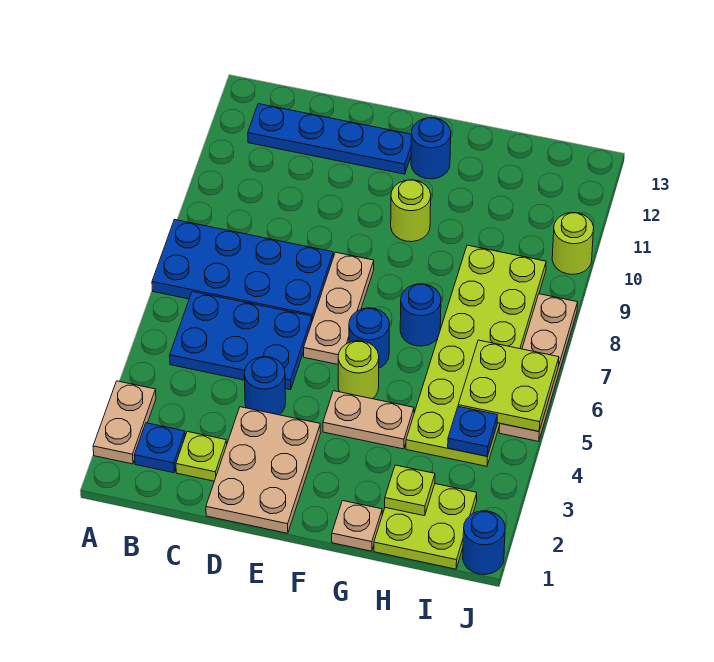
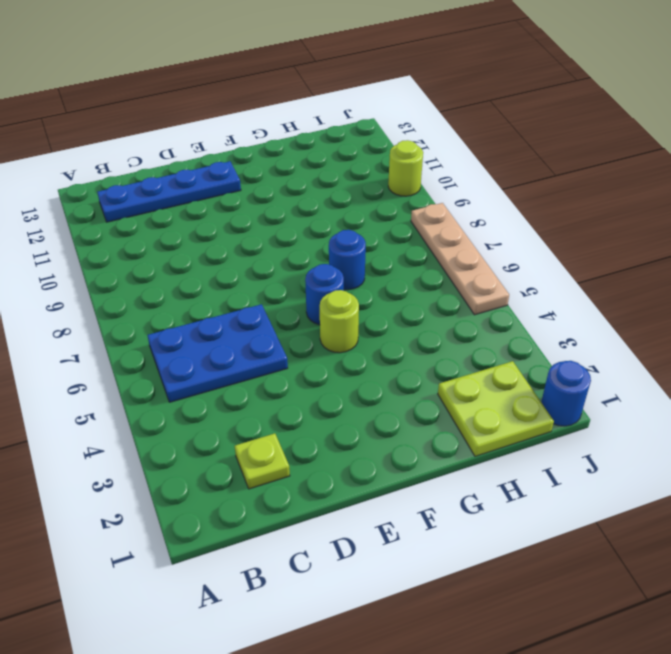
none -> tan 1x2 plate [93,381,156,464]
none -> blue 2x4 plate [152,220,333,320]
none -> blue 1x1 plate [135,423,185,473]

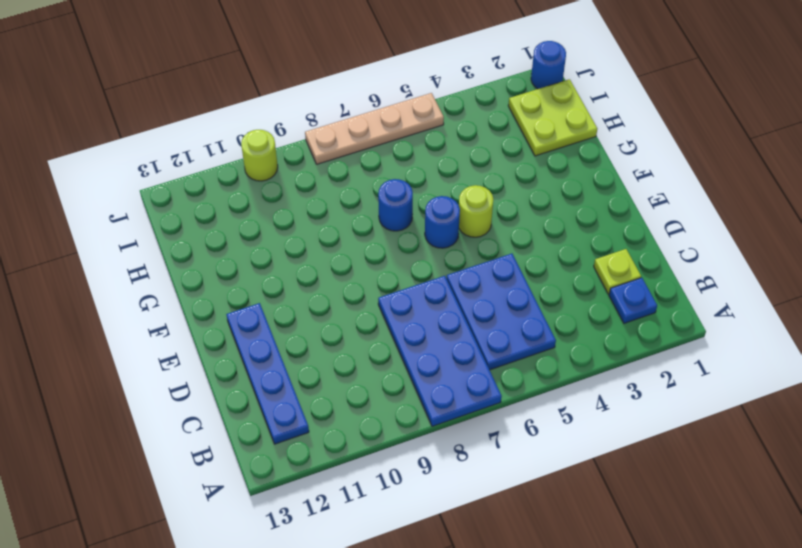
none -> tan 1x2 plate [93,381,156,464]
none -> tan 2x3 plate [206,407,321,533]
none -> blue 1x1 round brick [244,357,286,415]

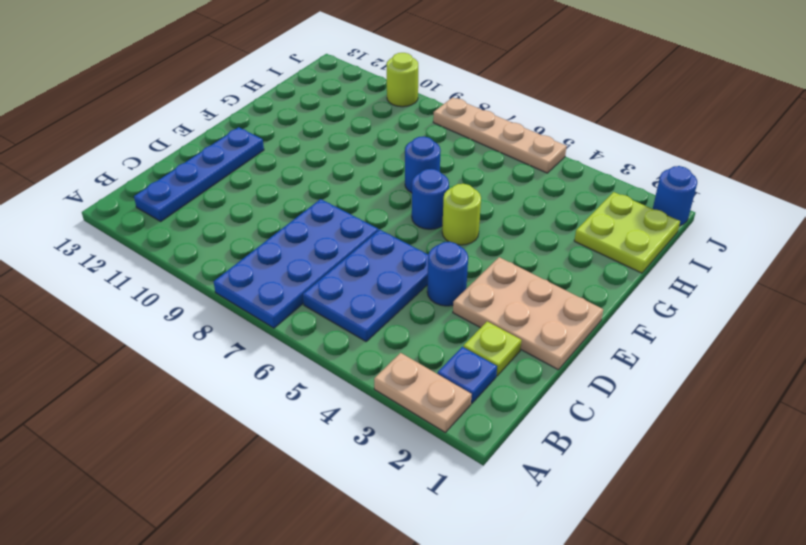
none -> tan 1x3 plate [304,252,374,364]
none -> tan 1x2 plate [323,391,414,449]
none -> lime 1x1 round brick [391,180,431,242]

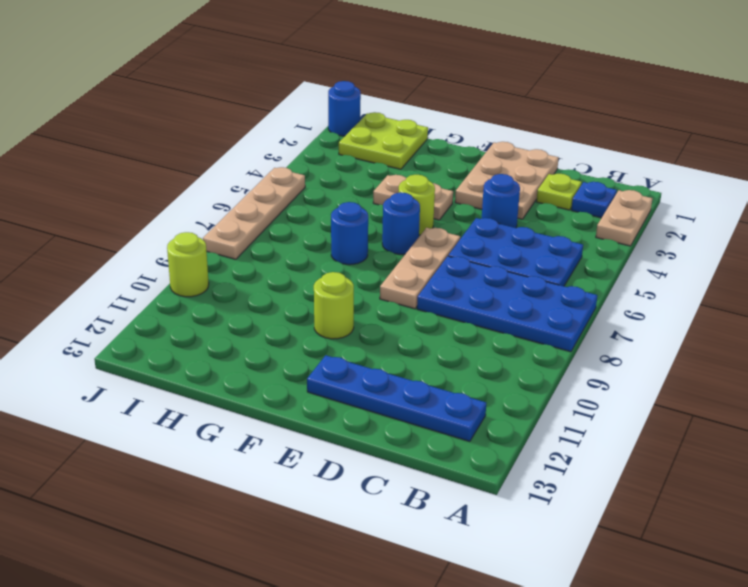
none -> blue 1x1 round brick [411,118,451,179]
none -> tan 1x1 plate [332,501,382,551]
none -> lime 2x6 plate [406,245,546,466]

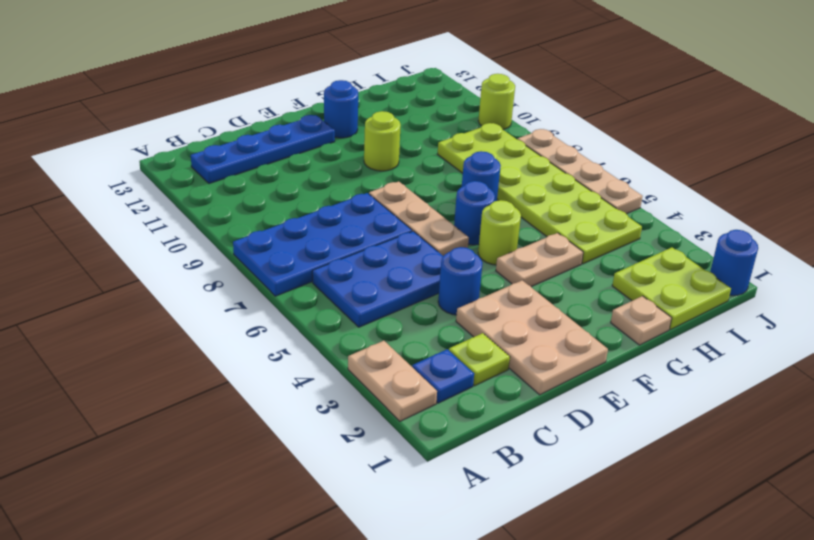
none -> lime 1x1 plate [385,465,435,516]
none -> blue 1x1 plate [448,406,497,456]
none -> lime 2x2 plate [458,340,559,431]

